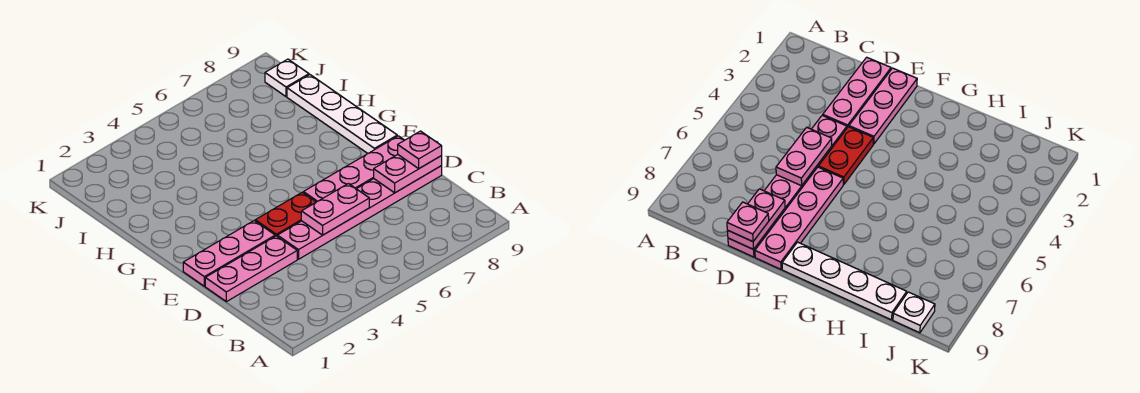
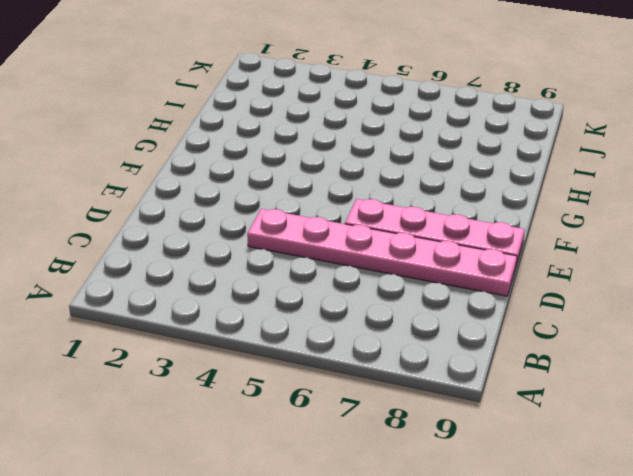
none -> pink 1x3 plate [205,236,297,302]
none -> pink 1x3 plate [183,221,275,286]

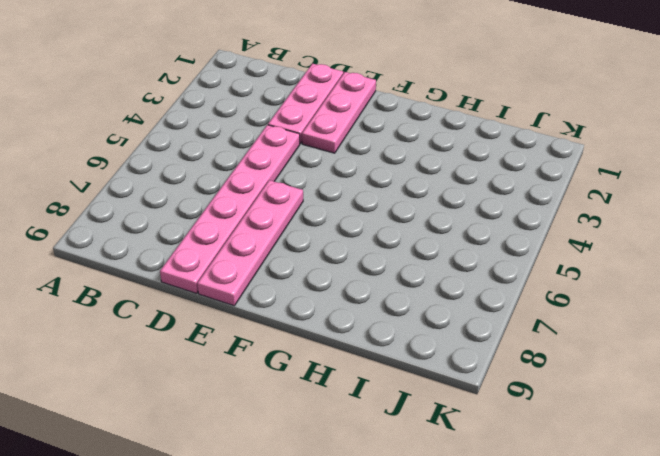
none -> red 1x2 plate [255,192,316,236]
none -> white 1x4 plate [287,75,397,153]

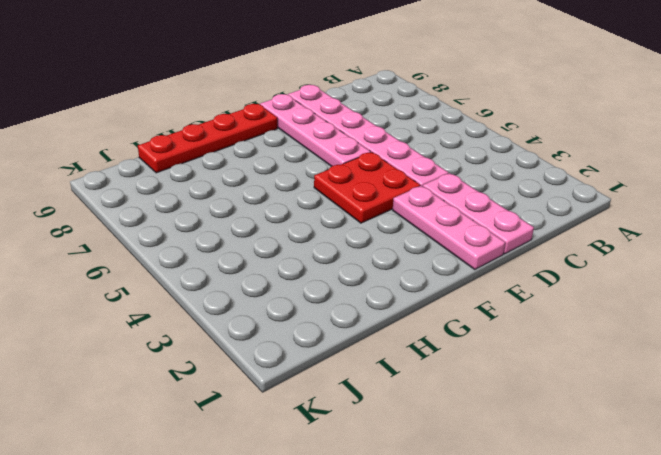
red 2x2 plate [314,152,420,223] -> red 1x2 plate [255,192,316,236]
red 1x4 plate [138,104,277,173] -> white 1x4 plate [287,75,397,153]
none -> white 1x1 plate [265,59,309,97]
none -> pink 1x2 plate [301,184,369,235]

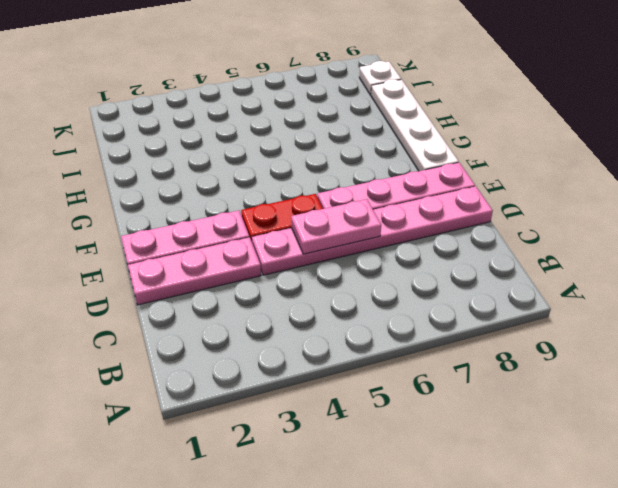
none -> pink 1x2 plate [374,155,442,193]
none -> pink 1x1 plate [398,131,442,168]

